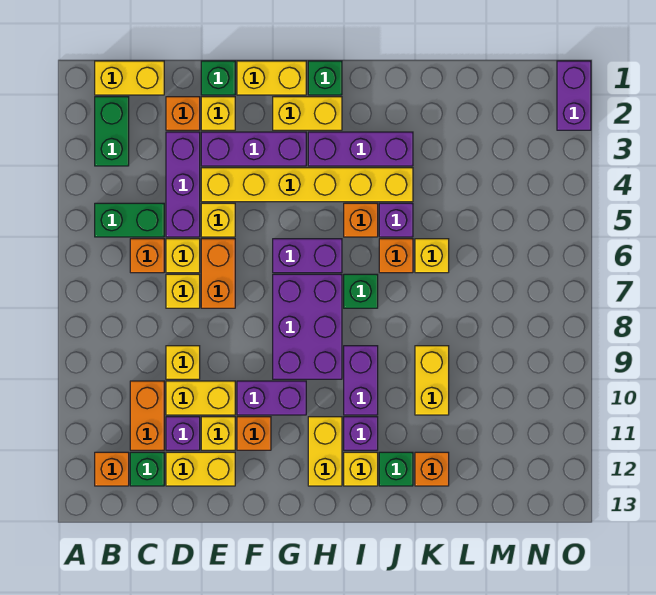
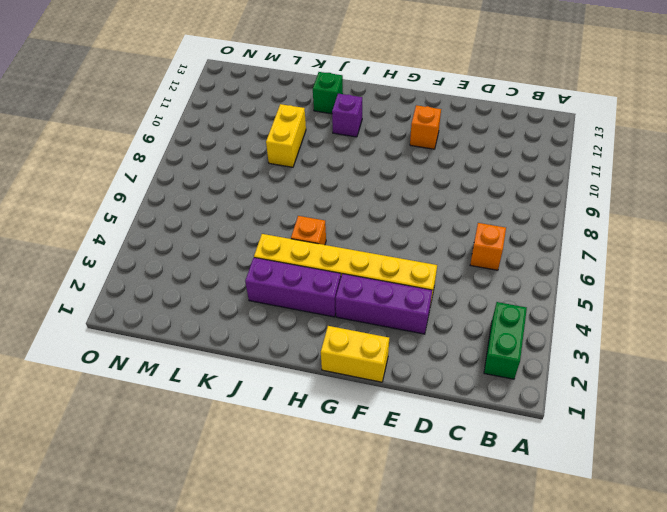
none -> yellow 1x2 brick [95,61,164,95]
none -> green 1x2 brick [95,203,164,237]
none -> orange 1x1 brick [95,452,129,486]
none -> orange 1x2 brick [130,381,164,450]

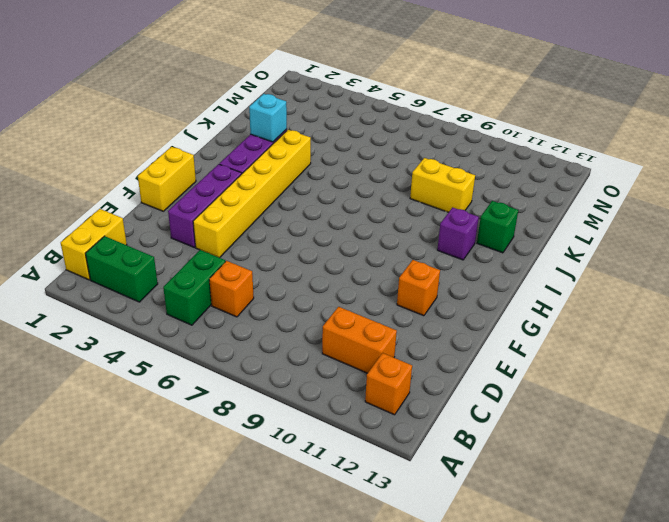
cyan 1x1 brick [249,94,287,142] -> none
none -> green 1x1 brick [130,452,164,486]
none -> orange 1x1 brick [166,97,200,130]
none -> purple 1x3 brick [166,132,200,237]
none -> yellow 1x1 brick [166,239,200,273]

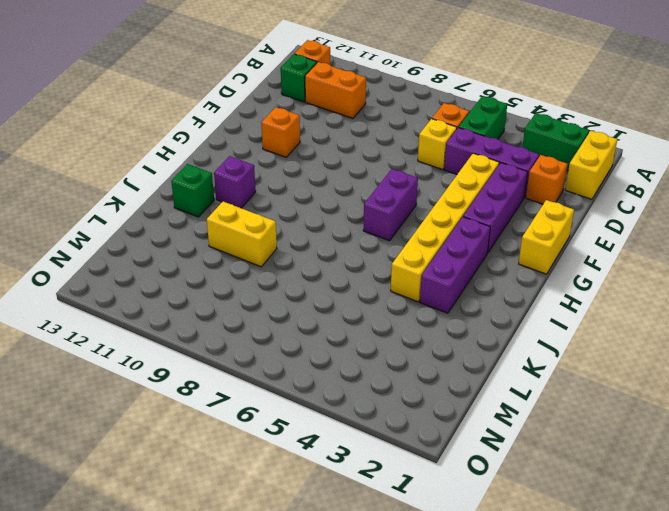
none -> yellow 1x1 brick [166,274,200,308]
none -> yellow 1x1 brick [166,346,200,379]
none -> yellow 1x2 brick [166,381,235,415]
none -> purple 1x1 brick [166,417,200,450]

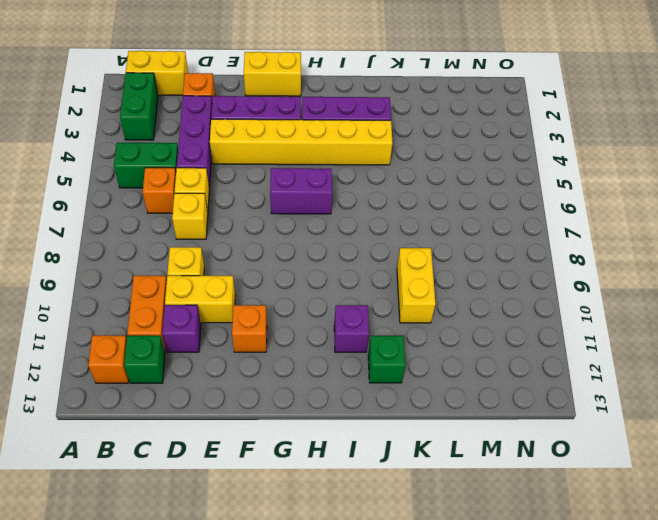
none -> yellow 1x2 brick [166,452,235,486]
none -> green 1x1 brick [201,61,235,95]
none -> yellow 1x1 brick [201,97,235,130]
none -> yellow 1x1 brick [201,203,235,237]

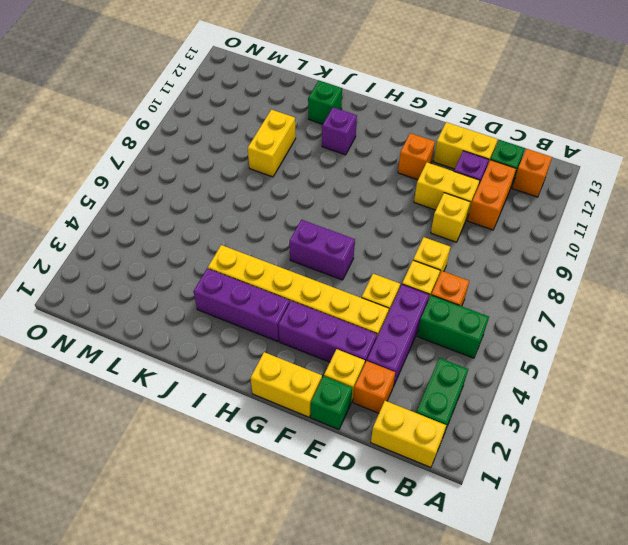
none -> orange 1x2 brick [201,239,235,308]
none -> yellow 1x1 brick [201,417,235,450]
none -> purple 1x2 brick [237,381,306,415]
none -> yellow 1x2 brick [273,97,342,130]

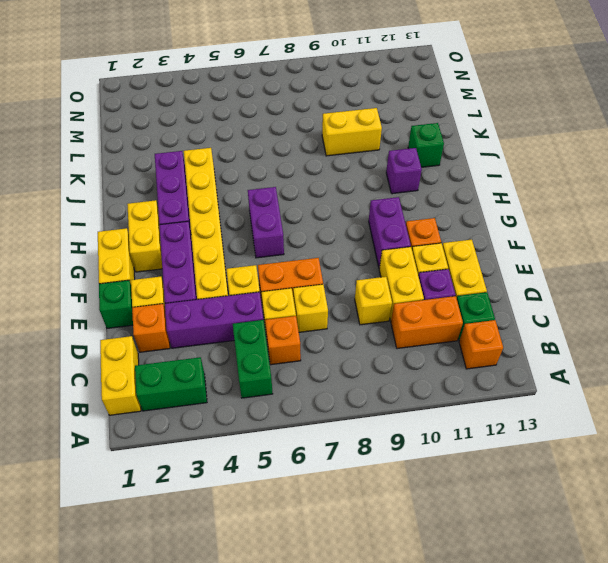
none -> purple 2x3 brick [273,274,342,379]
none -> green 1x1 brick [308,61,342,95]
none -> yellow 1x2 brick [308,417,342,486]
none -> orange 1x1 brick [344,203,378,237]

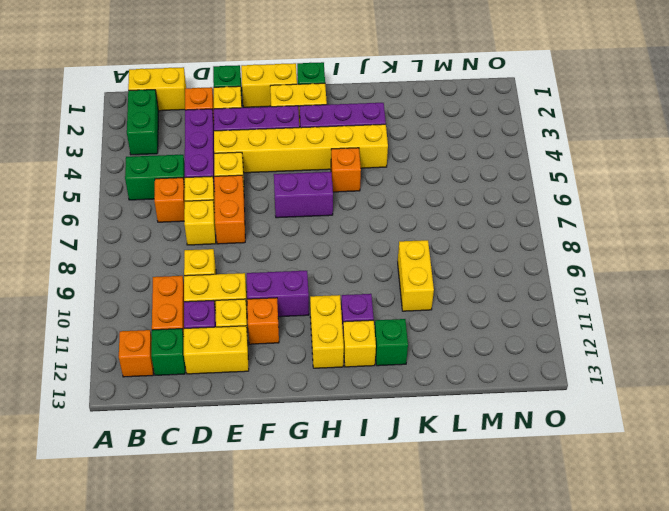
none -> purple 2x3 brick [273,274,342,379]
none -> green 1x1 brick [344,274,378,308]
none -> purple 1x2 brick [344,346,378,415]
none -> purple 1x1 brick [379,203,413,237]

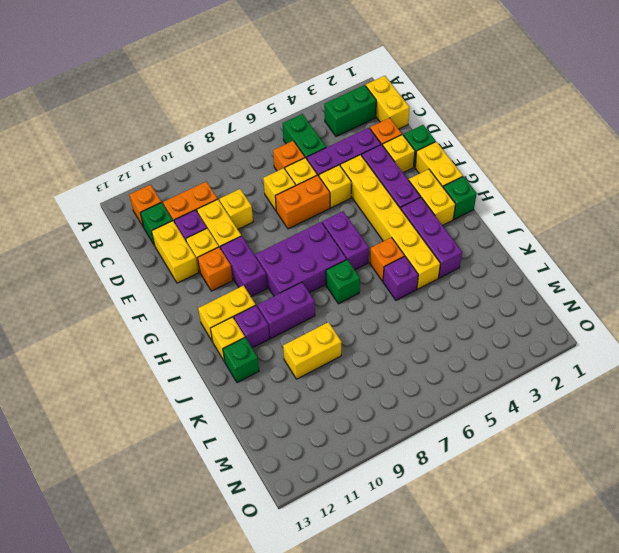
none -> orange 1x1 brick [379,239,413,273]
none -> yellow 1x1 brick [415,239,449,273]
none -> orange 1x1 brick [415,452,449,486]
none -> purple 1x2 brick [557,61,591,130]

